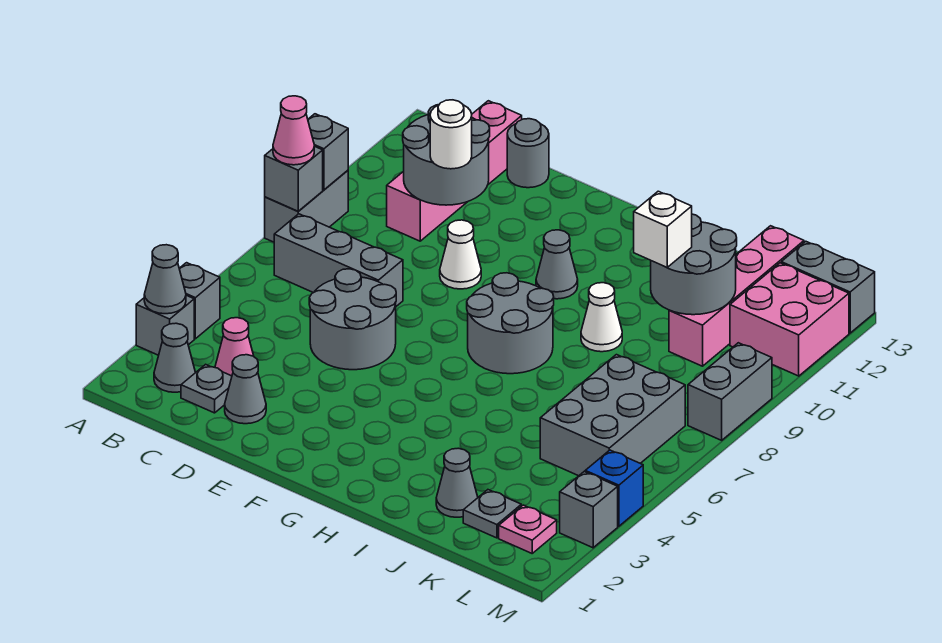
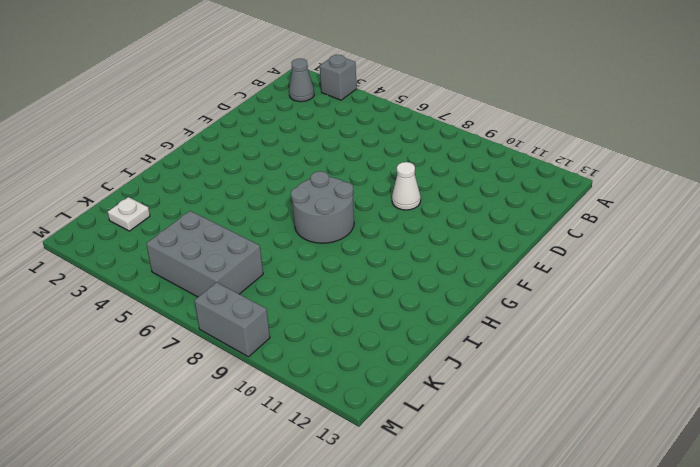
white 1x1 plate [108,197,150,231] -> grey 1x1 plate [463,490,521,538]
none -> grey 1x1 brick [179,263,220,339]
none -> grey 1x2 brick [265,170,348,242]
none -> grey 1x3 brick [274,214,403,306]
none -> grey 1x1 plate [181,364,232,413]

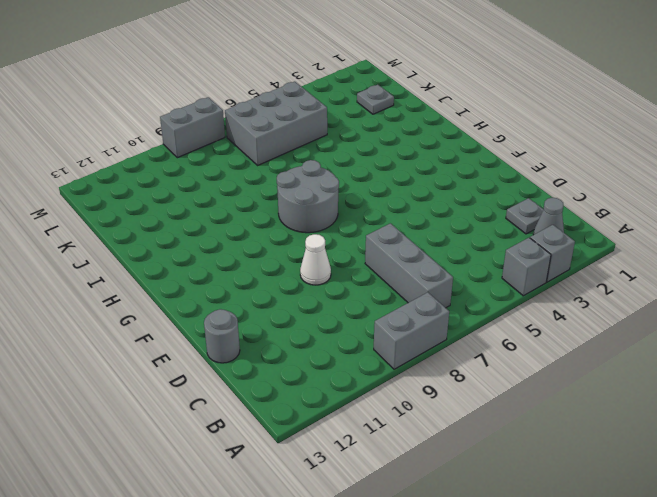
none -> pink 1x1 cone [215,318,254,376]
none -> pink 1x4 brick [387,101,522,241]
none -> grey 1x1 cone [225,355,266,424]
none -> grey 2x2 round brick [309,269,396,370]

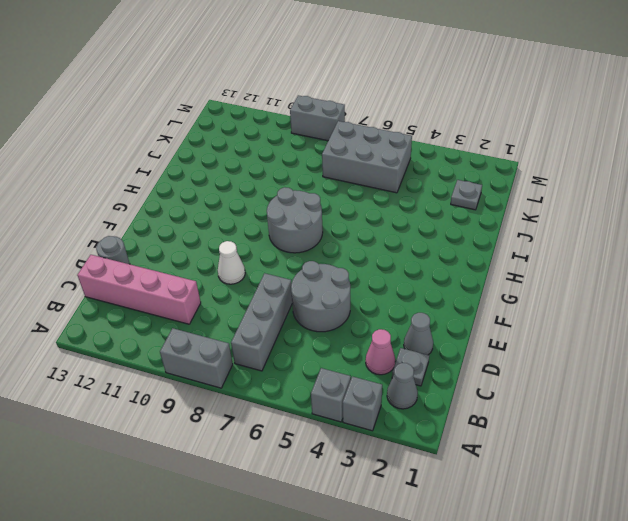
none -> grey 1x1 cone [536,230,578,299]
none -> white 1x1 cone [581,283,622,352]
none -> grey 1x1 cone [436,448,478,517]
none -> pink 1x4 brick [669,226,804,366]

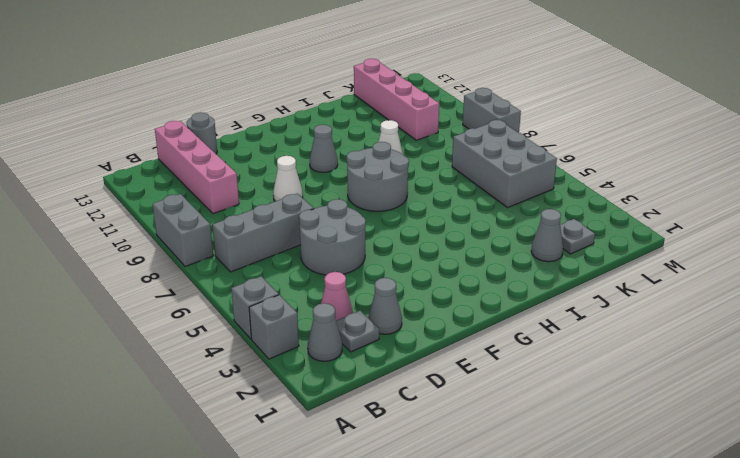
none -> pink 1x1 plate [499,505,557,553]
none -> pink 2x2 brick [730,263,849,376]
none -> grey 1x2 brick [781,241,875,333]
none -> grey 1x1 brick [560,472,618,548]

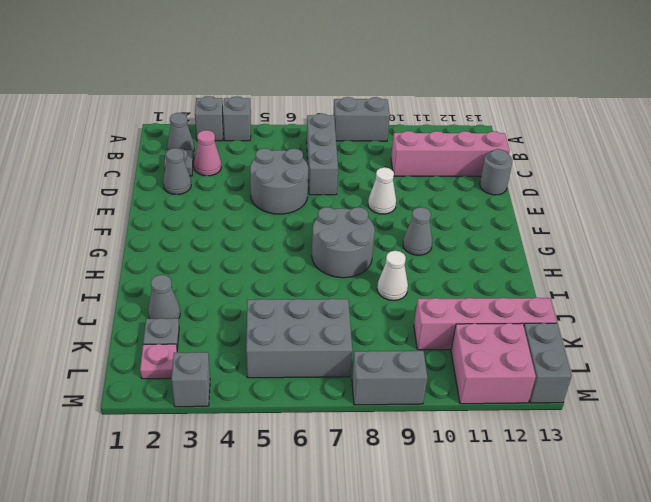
none -> blue 1x1 brick [585,450,643,526]
none -> grey 1x1 cone [144,245,186,314]
none -> grey 1x1 brick [265,146,323,211]
none -> grey 1x1 brick [308,114,348,190]

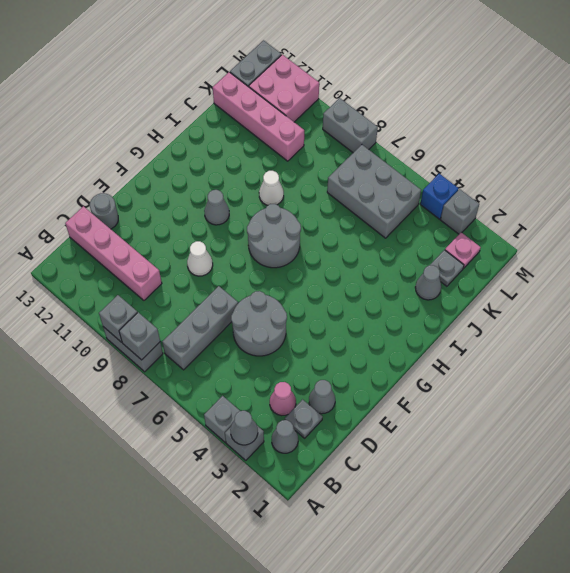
none -> grey 2x2 round brick [403,105,490,205]
none -> grey 2x2 round brick [651,214,737,315]
none -> pink 1x1 cone [273,96,314,165]
none -> white 1x1 round brick [430,100,472,169]

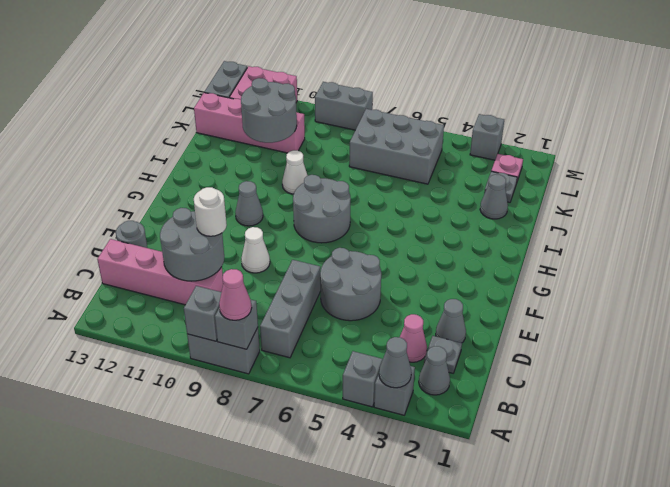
none -> blue 1x1 brick [585,450,643,526]
none -> white 1x1 brick [634,191,692,267]

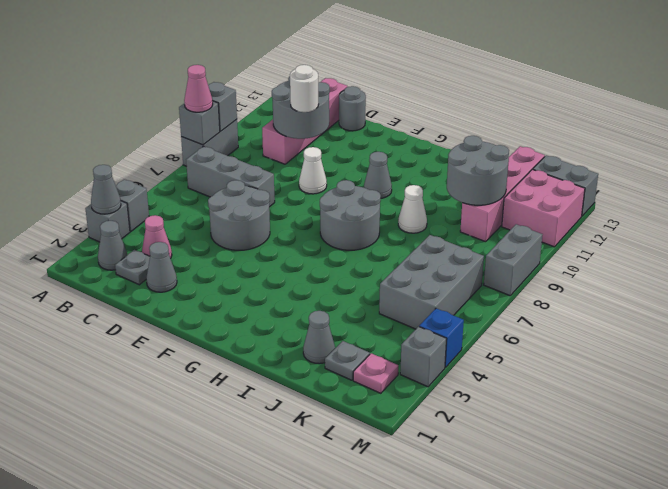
none -> white 1x1 brick [634,191,692,267]

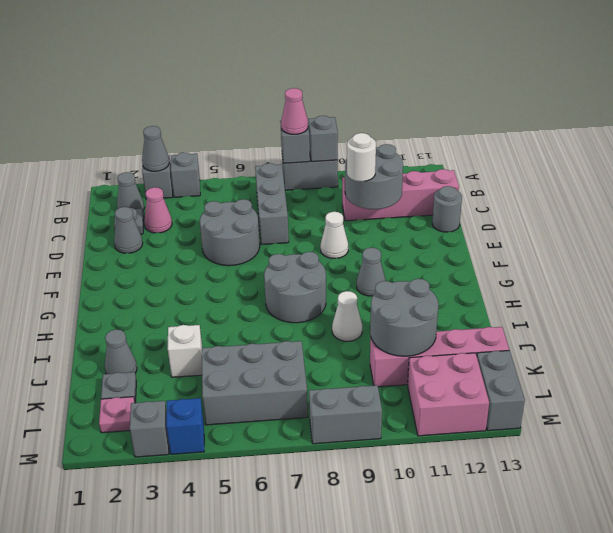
white 1x1 brick [168,325,202,377] -> white 1x1 brick moved to [634,191,692,267]

